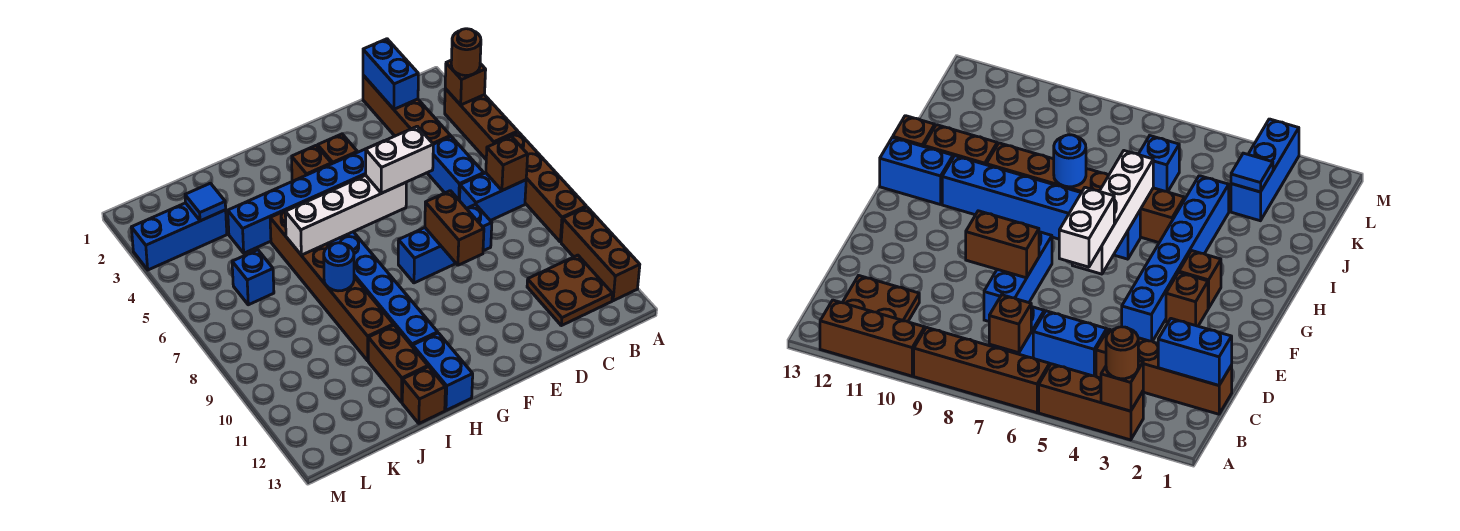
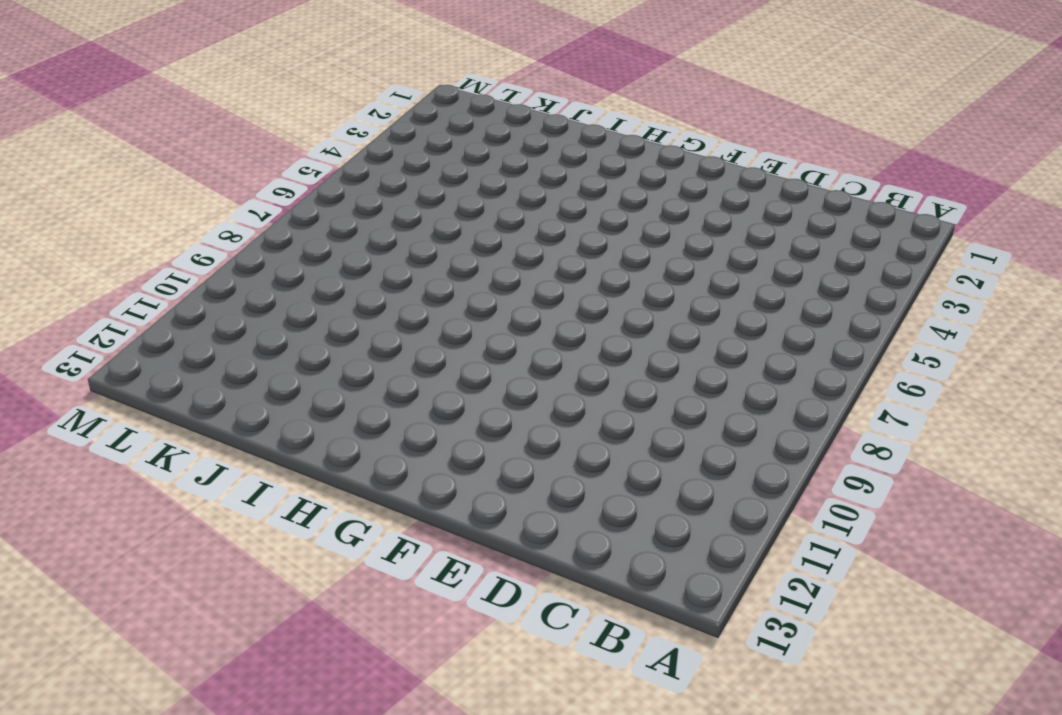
none -> brown 1x3 brick [445,89,518,159]
none -> brown 1x4 brick [494,132,586,242]
none -> brown 1x3 brick [561,207,640,301]

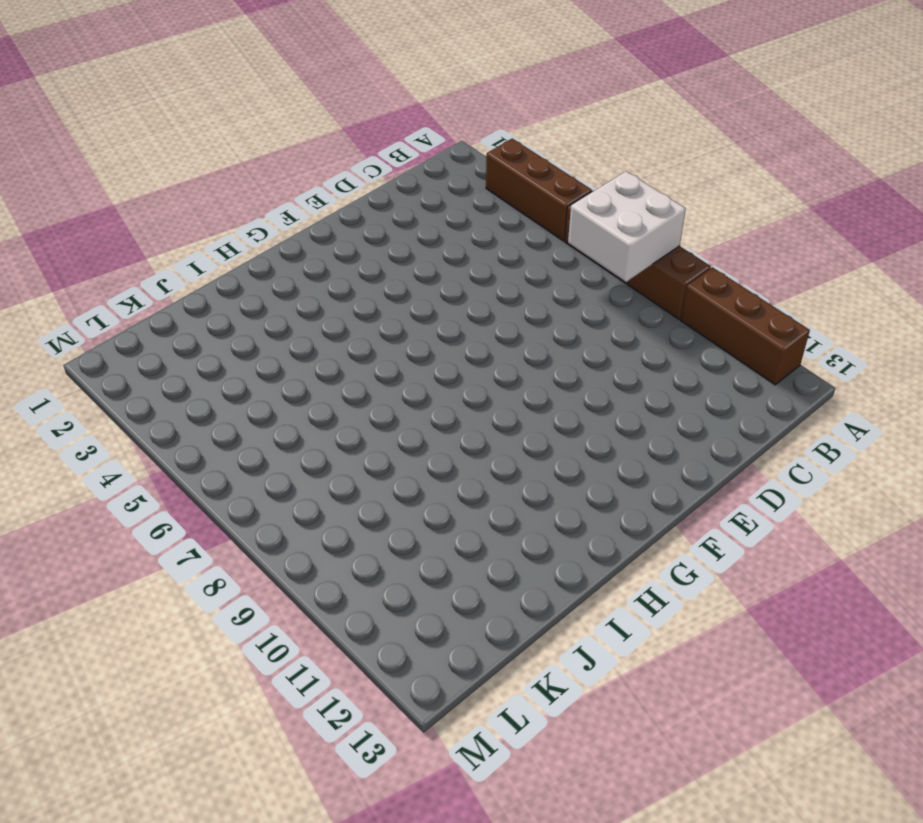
white 2x2 brick [568,171,686,282] -> brown 1x1 brick [486,136,528,190]
none -> blue 1x2 brick [460,173,526,221]
none -> brown 2x2 plate [527,255,612,326]
none -> brown 1x4 brick [363,75,451,144]

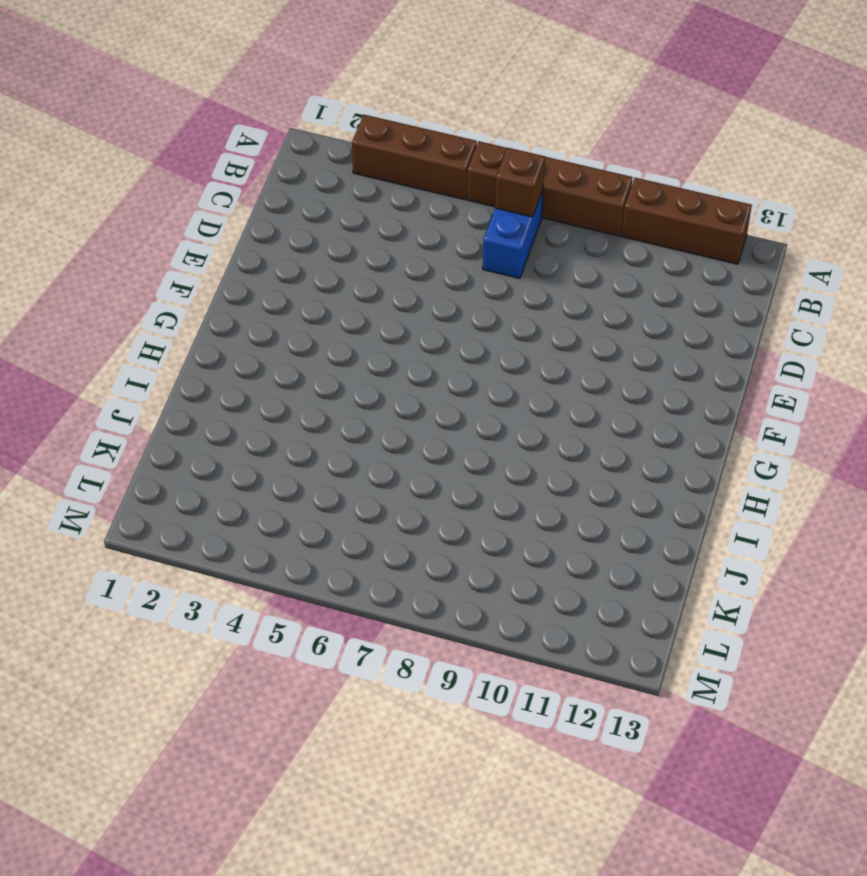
none -> brown 2x2 plate [527,255,612,326]
none -> brown 1x4 brick [363,75,451,144]
none -> blue 1x2 brick [428,137,484,201]

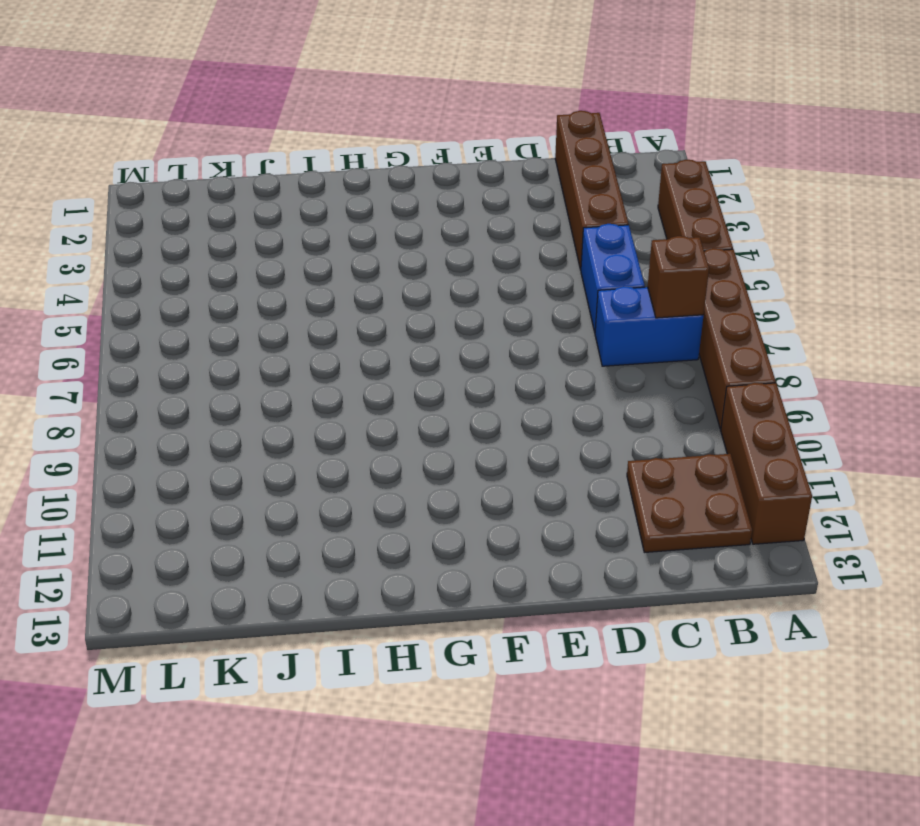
none -> blue 1x3 brick [398,204,492,283]
none -> blue 1x6 brick [228,142,381,253]
none -> brown 1x1 brick [318,134,357,164]

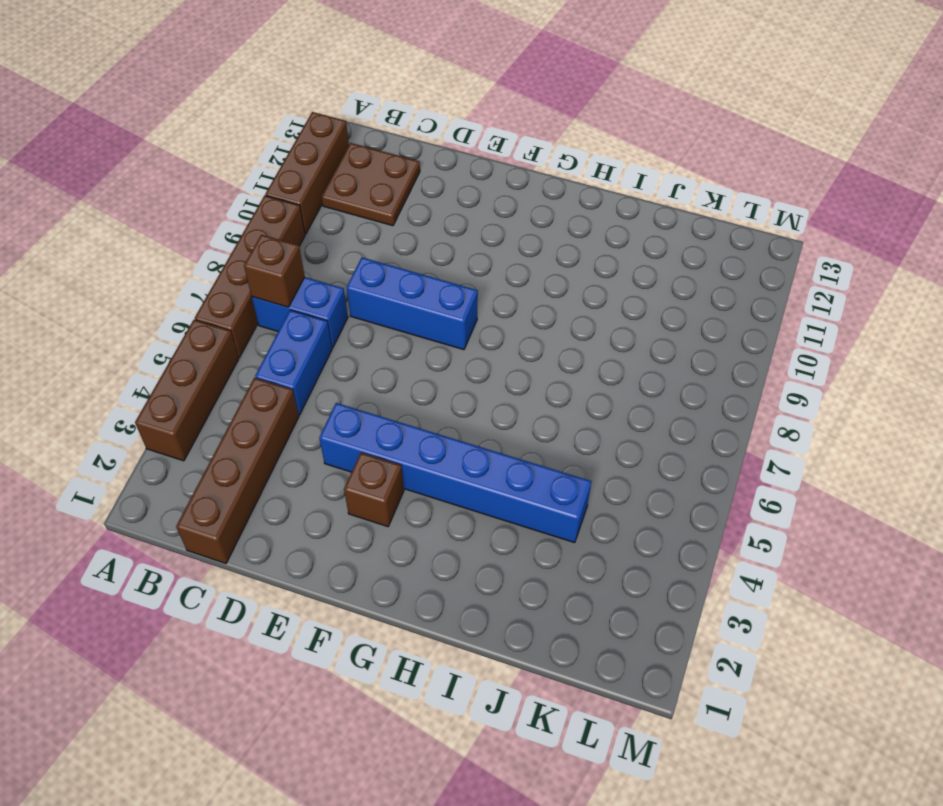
none -> brown 1x1 brick [292,145,331,181]
none -> blue 1x6 brick [327,232,438,347]
none -> blue 1x2 brick [413,333,473,410]

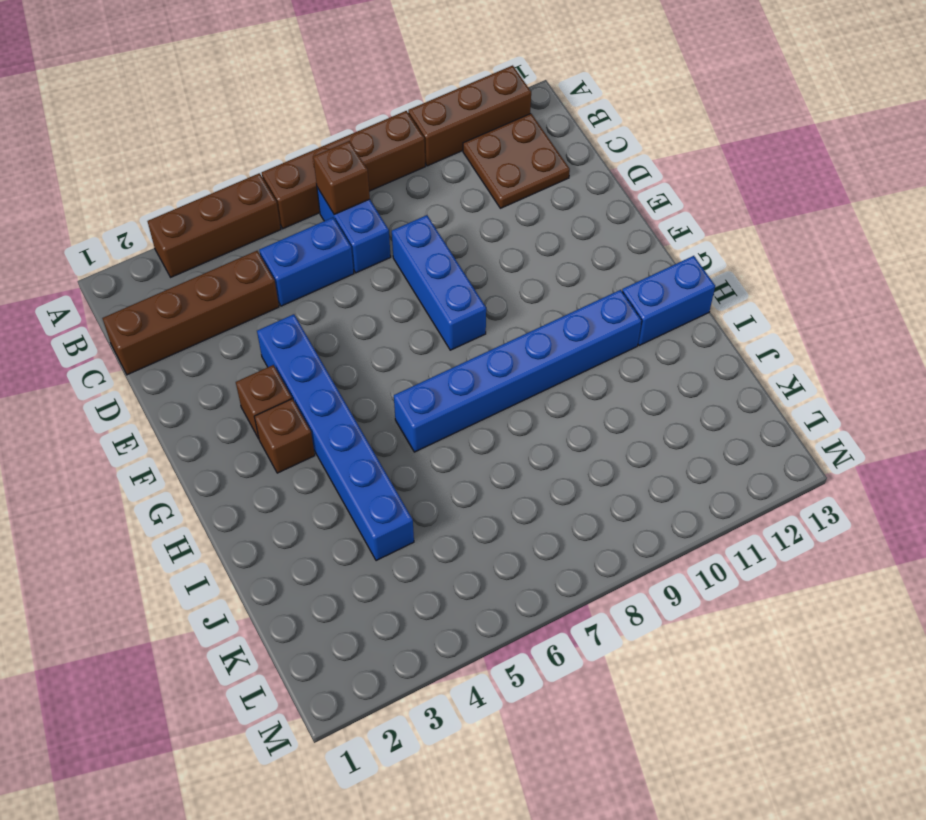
none -> brown 1x6 brick [270,207,393,361]
none -> brown 1x2 brick [368,325,428,402]
none -> brown 1x1 brick [402,367,445,423]

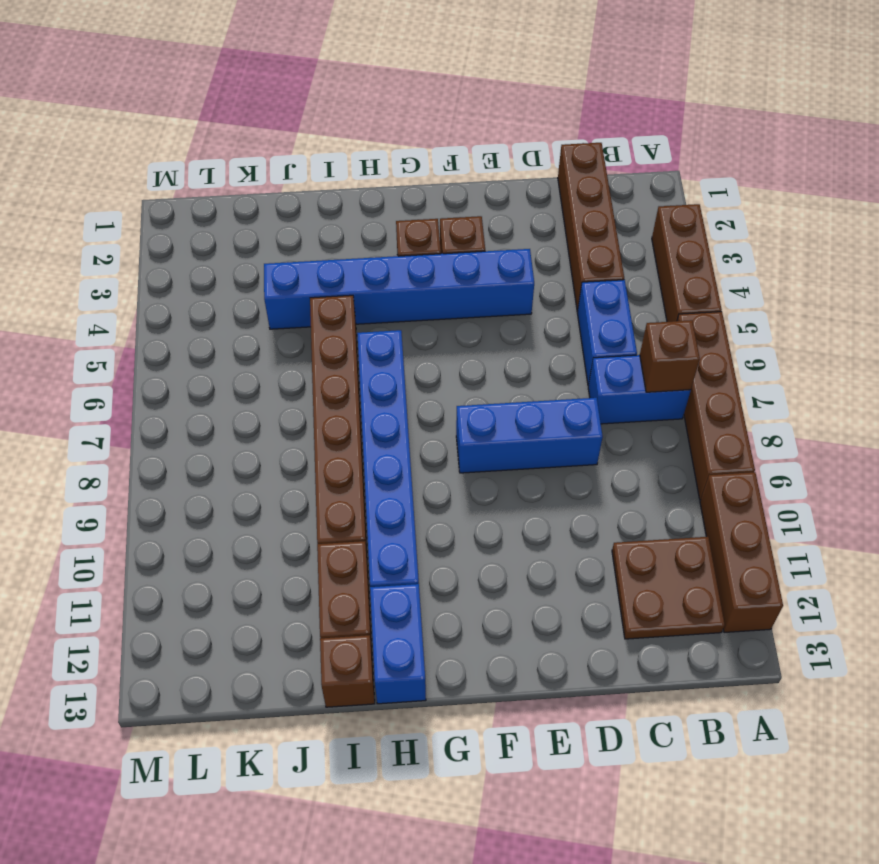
none -> blue 1x3 brick [131,203,227,270]
none -> blue 1x1 brick [232,250,274,305]
none -> brown 1x1 brick [445,60,486,105]

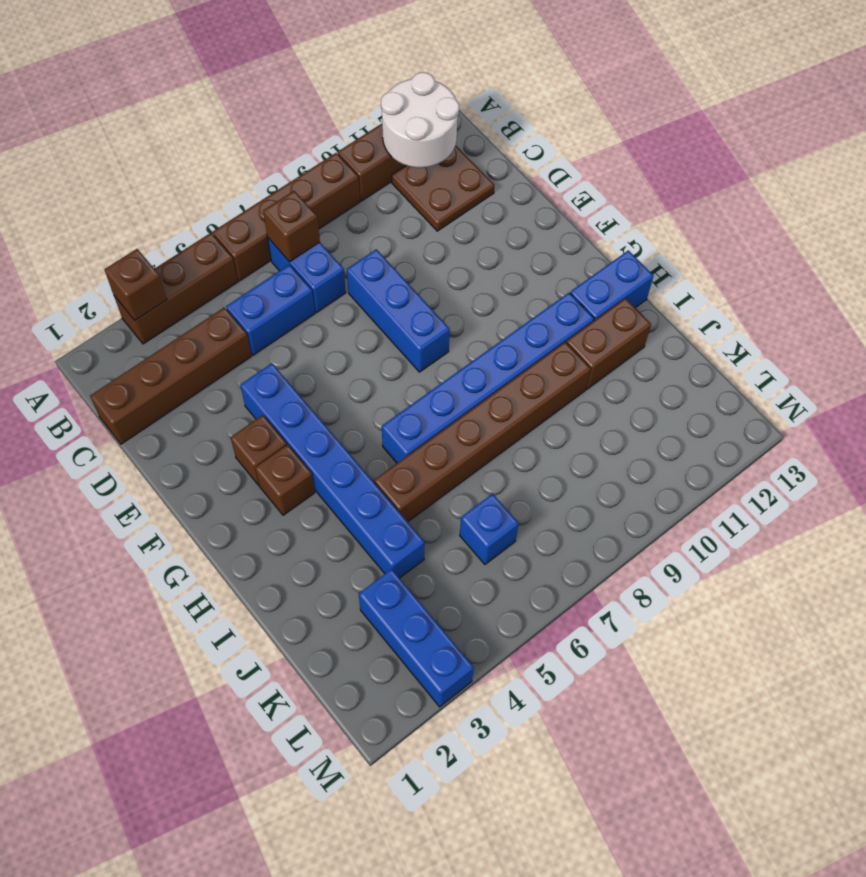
white 2x2 round brick [381,72,459,168] -> none
none -> brown 1x1 brick [402,367,445,423]
none -> blue 1x2 brick [363,39,418,109]
none -> brown 1x2 brick [425,191,484,265]

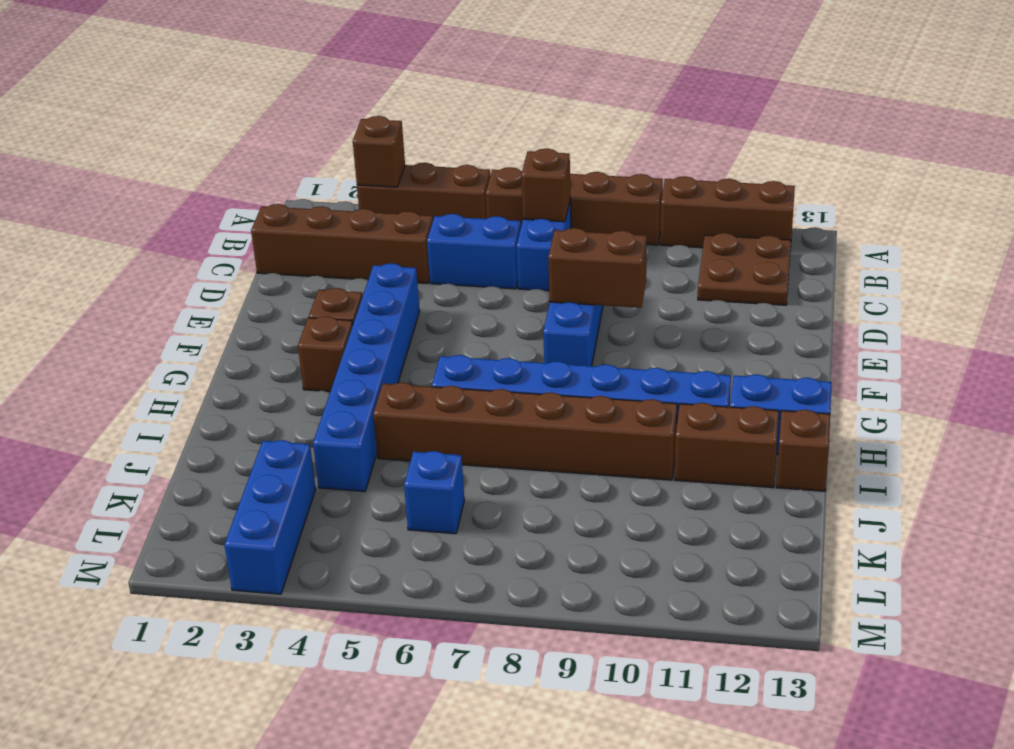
none -> blue 1x2 brick [363,39,418,109]
none -> white 1x4 brick [285,175,406,255]
none -> blue 1x1 round brick [324,243,354,291]

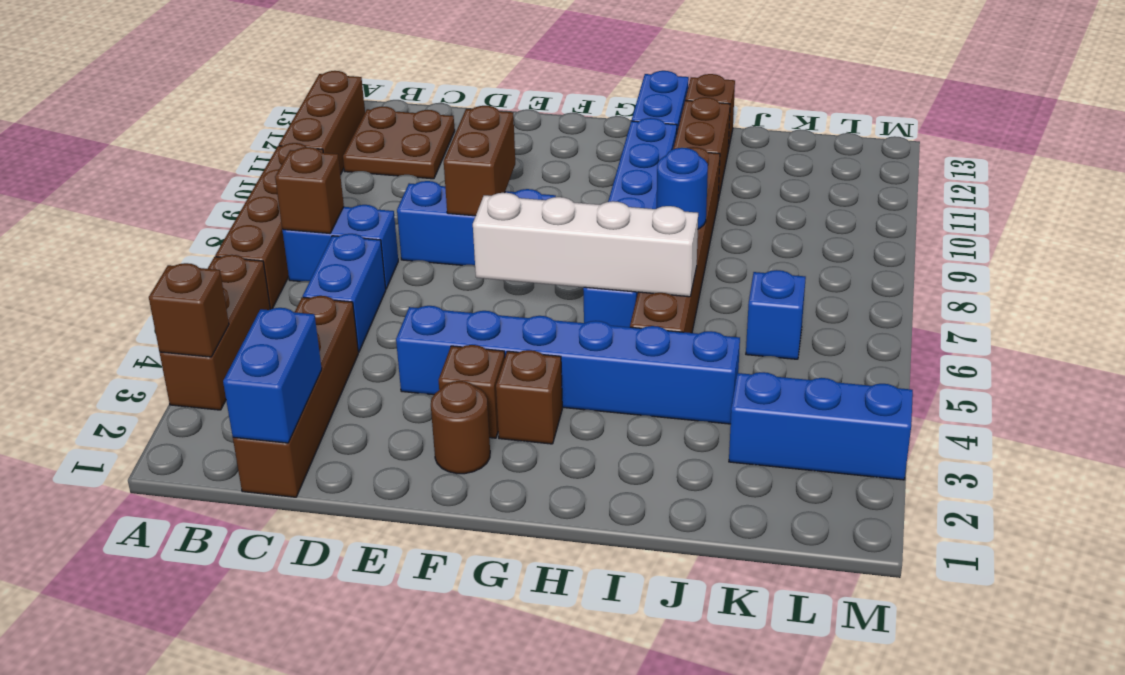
brown 1x1 round brick [431,381,490,474] -> brown 1x1 round brick moved to [451,29,481,76]
none -> blue 1x1 tile [185,183,226,221]
none -> white 1x2 brick [366,126,433,193]

